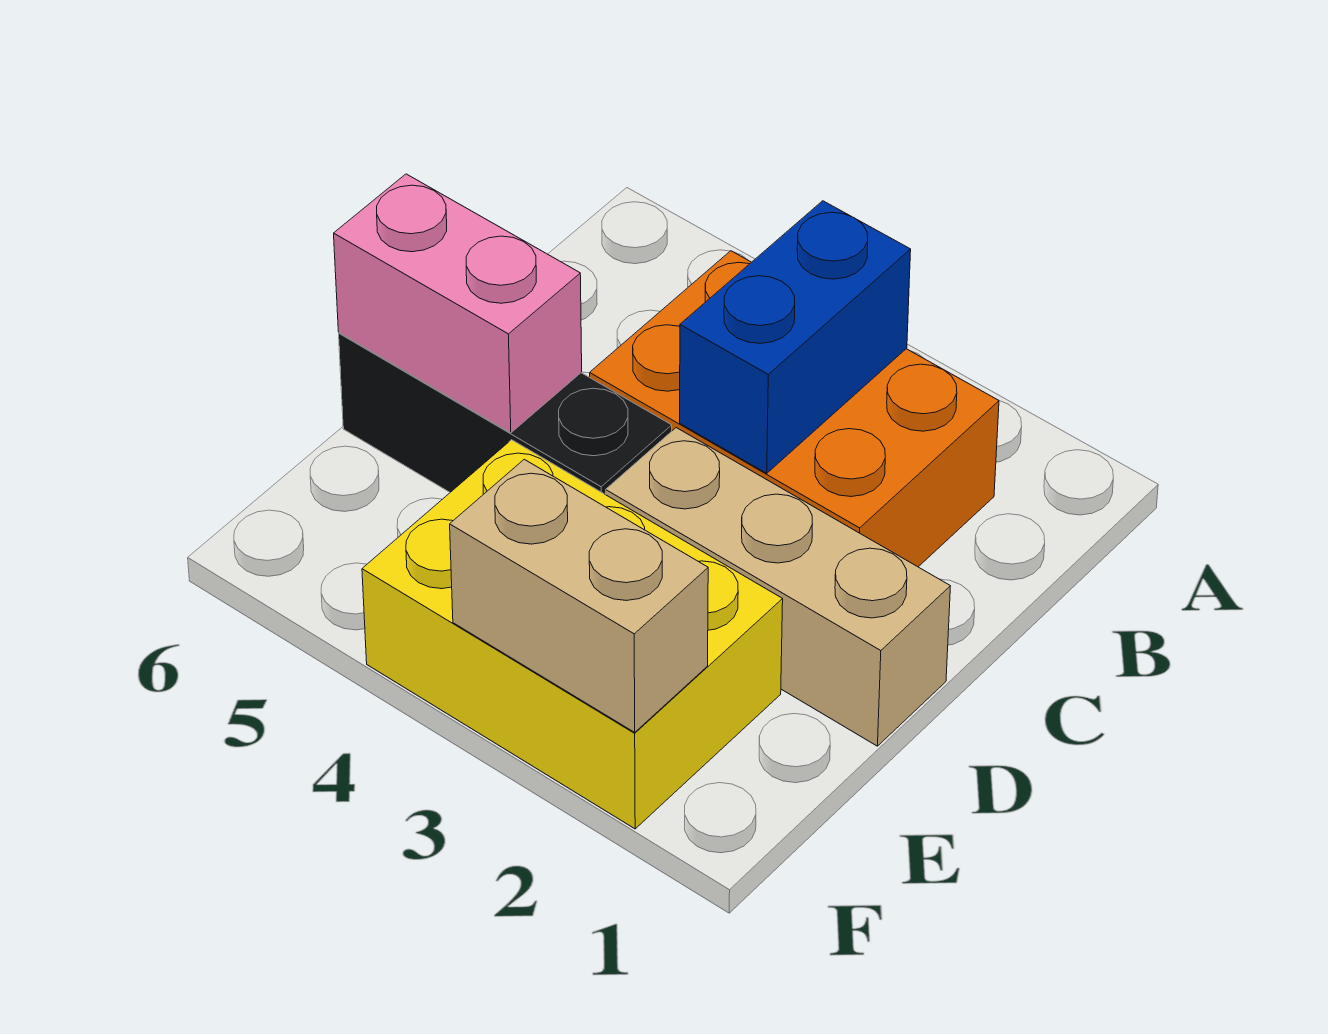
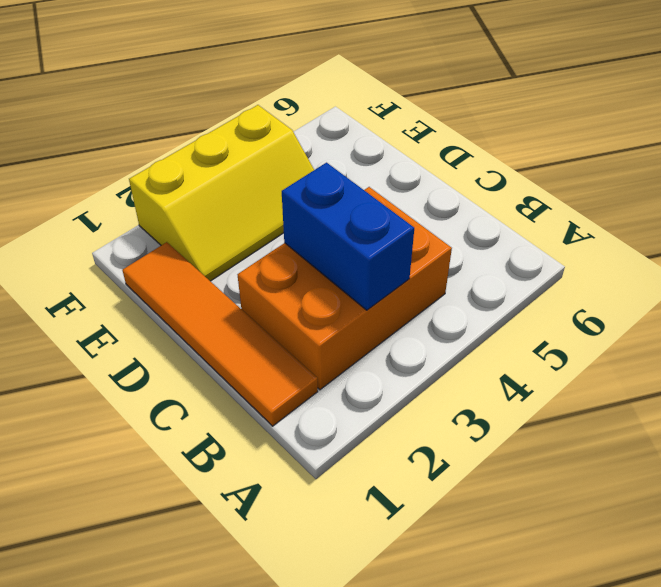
orange 1x4 tile [122,242,318,426] -> tan 1x3 brick [606,428,950,746]
yellow 2x3 slope [129,105,314,281] -> yellow 2x3 brick [362,440,783,829]
none -> black 1x3 brick [339,333,672,495]
none -> pink 1x2 brick [334,174,582,433]

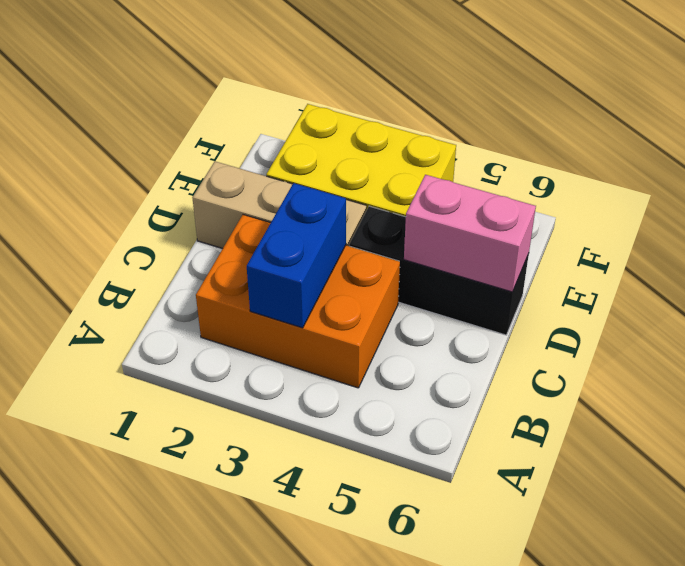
none -> tan 1x2 brick [450,459,708,732]

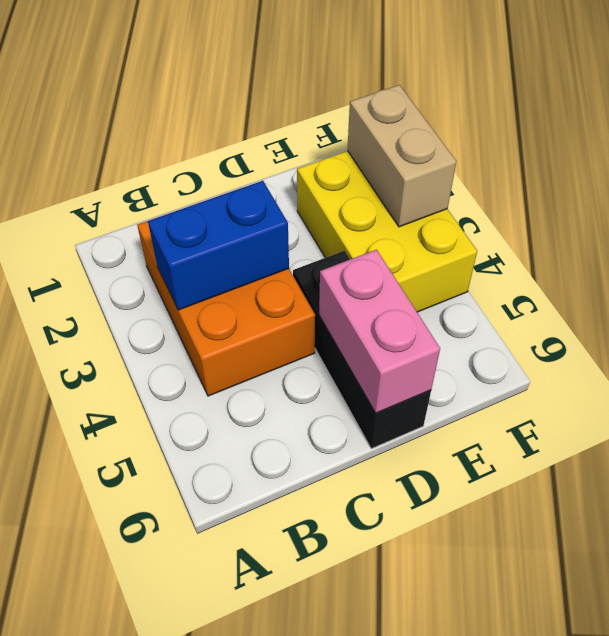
none -> tan 1x3 brick [606,428,950,746]

